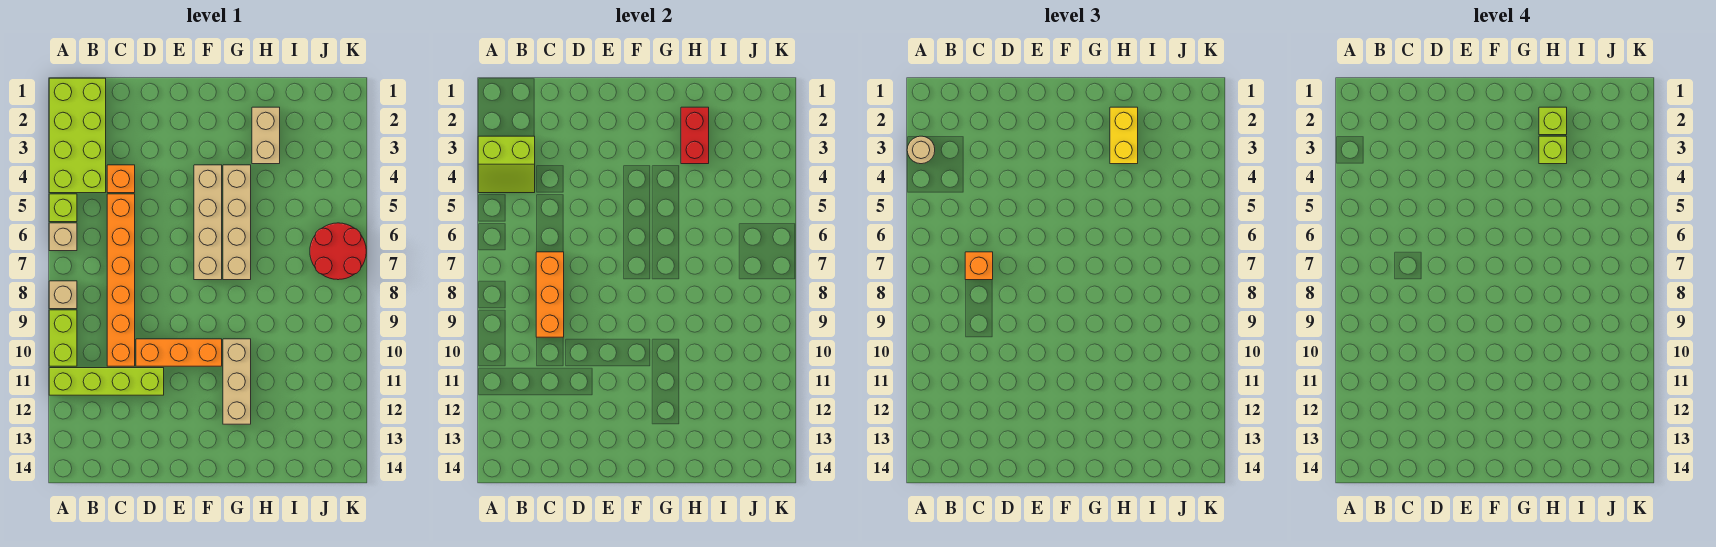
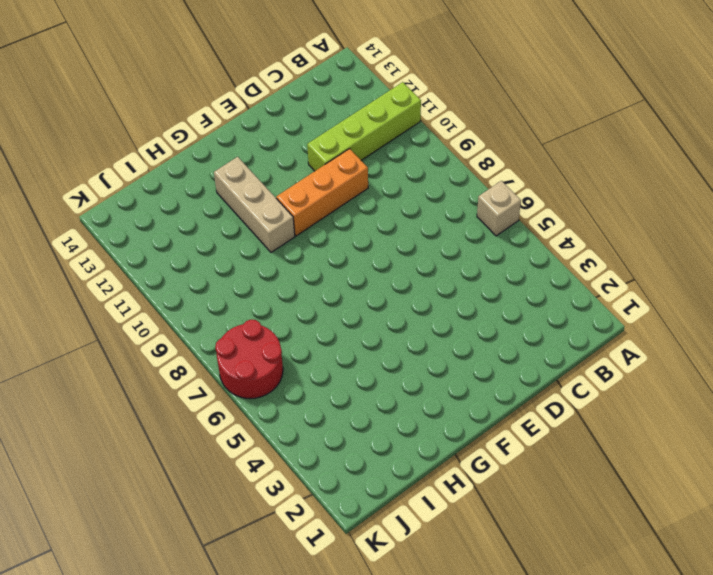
none -> lime 2x4 brick [49,78,106,193]
none -> lime 1x1 brick [49,194,77,222]
none -> tan 1x1 brick [49,281,77,309]

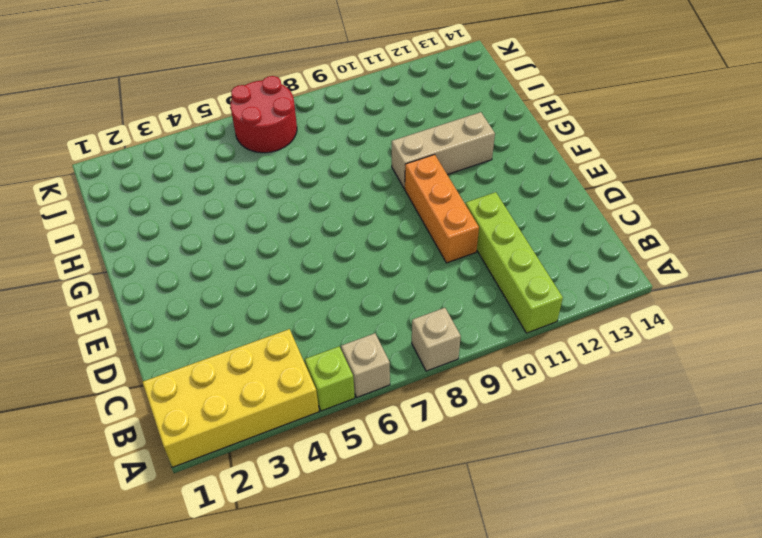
yellow 2x4 brick [143,329,319,467] -> lime 2x4 brick [49,78,106,193]
none -> lime 1x2 brick [49,310,77,366]
none -> orange 1x1 brick [107,165,135,193]
none -> orange 1x6 brick [107,194,135,366]

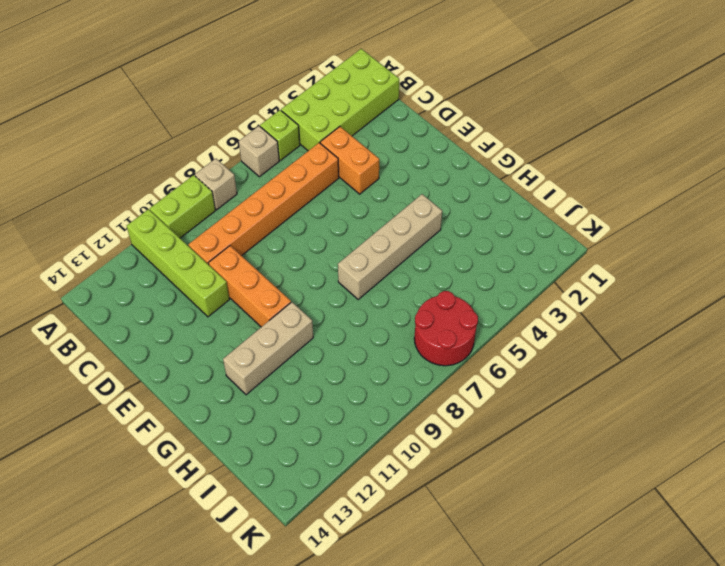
orange 1x2 brick [320,127,379,194] -> orange 1x1 brick [107,165,135,193]
none -> tan 1x4 brick [194,165,222,280]
none -> tan 1x2 brick [252,107,280,164]
none -> lime 2x2 slope [478,136,535,193]

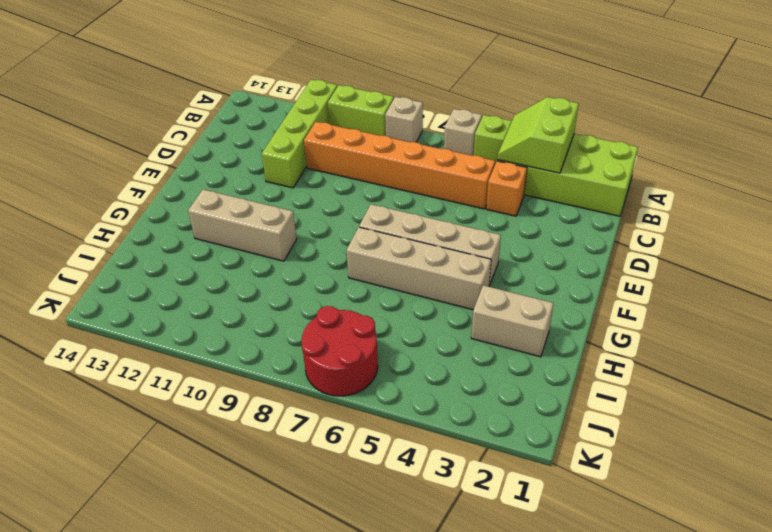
none -> orange 1x3 brick [136,339,222,366]
none -> orange 1x3 brick [536,252,564,337]
none -> red 1x2 brick [681,107,709,164]

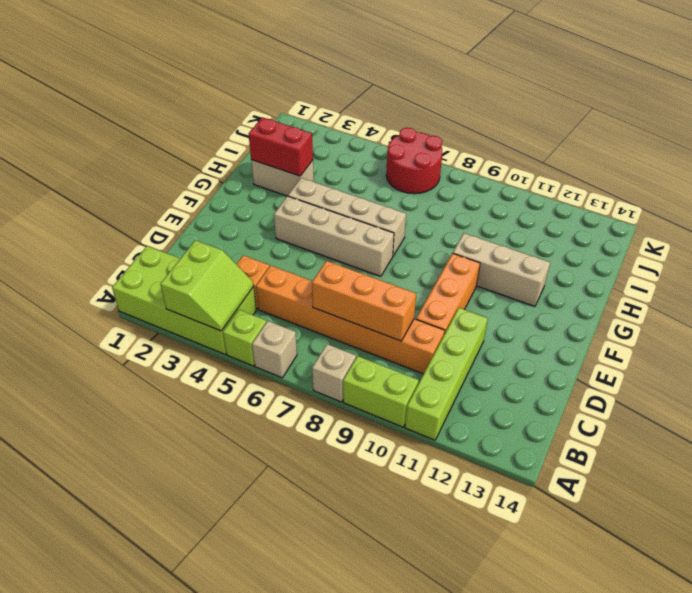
none -> tan 1x1 round brick [907,136,935,164]
none -> orange 1x1 brick [965,252,993,280]
none -> yellow 1x2 brick [1110,107,1138,164]

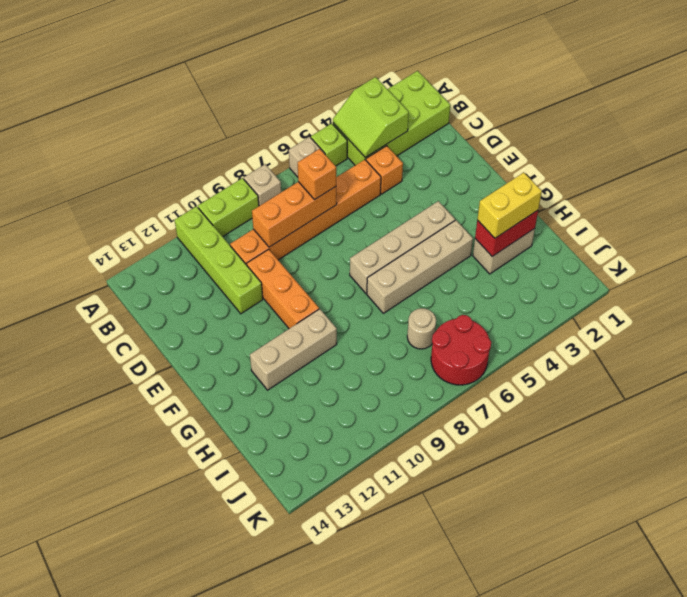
tan 1x1 round brick [407,308,436,349] -> tan 1x1 round brick moved to [907,136,935,164]
none -> lime 1x1 brick [1539,107,1567,135]
none -> lime 1x1 brick [1539,136,1567,164]

